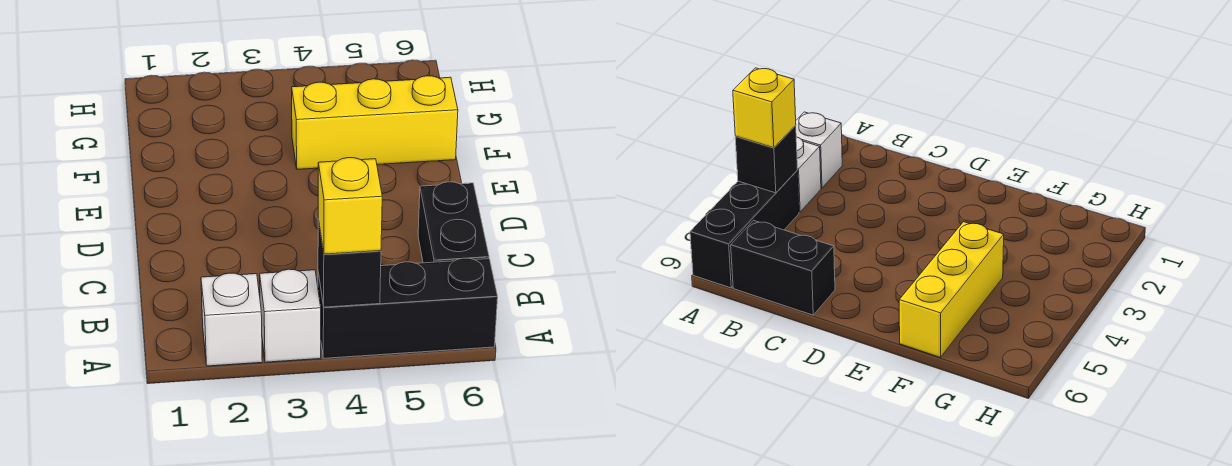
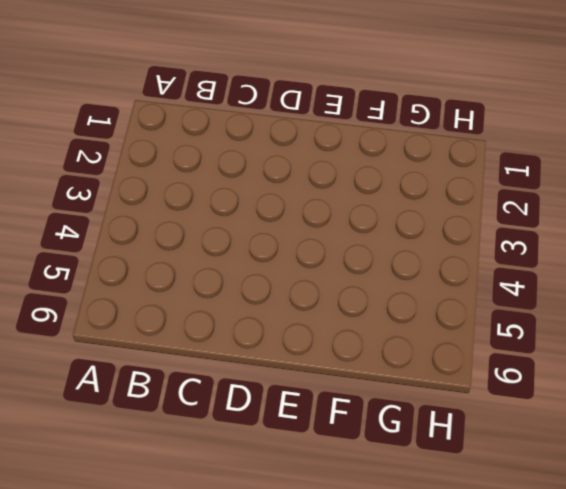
none -> white 1x1 brick [201,273,262,366]
none -> white 1x1 brick [260,269,321,362]

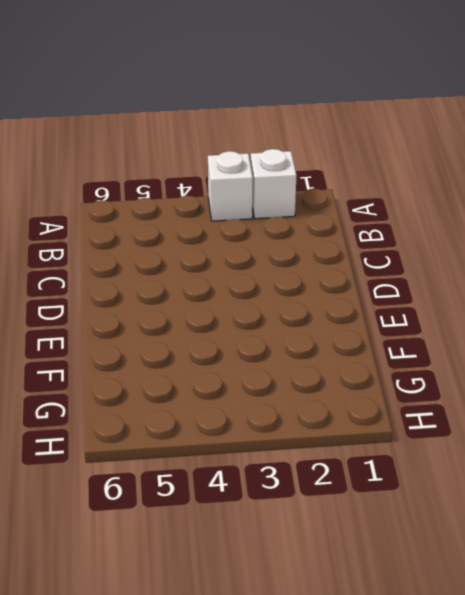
none -> black 1x3 brick [318,258,498,358]
none -> black 1x2 brick [418,182,489,263]

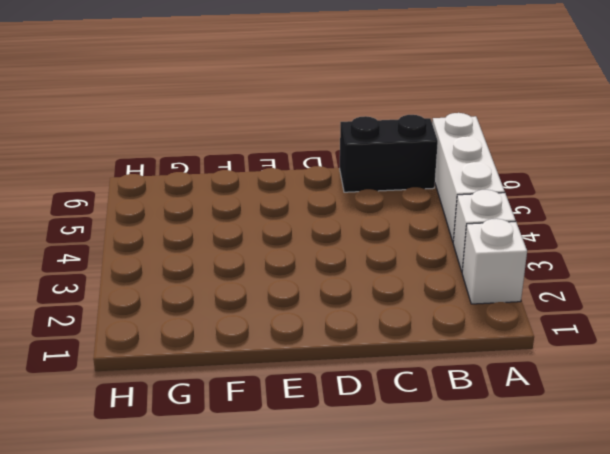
white 1x3 brick [432,113,505,241] -> black 1x3 brick [318,258,498,358]
none -> yellow 1x3 brick [292,76,458,169]
none -> black 1x1 brick [318,219,381,307]

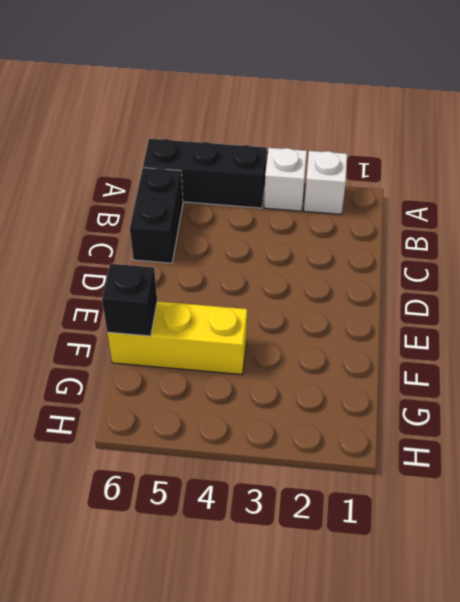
black 1x1 brick [102,264,157,336] -> black 1x1 brick moved to [318,219,381,307]
none -> yellow 1x1 brick [318,158,382,254]

